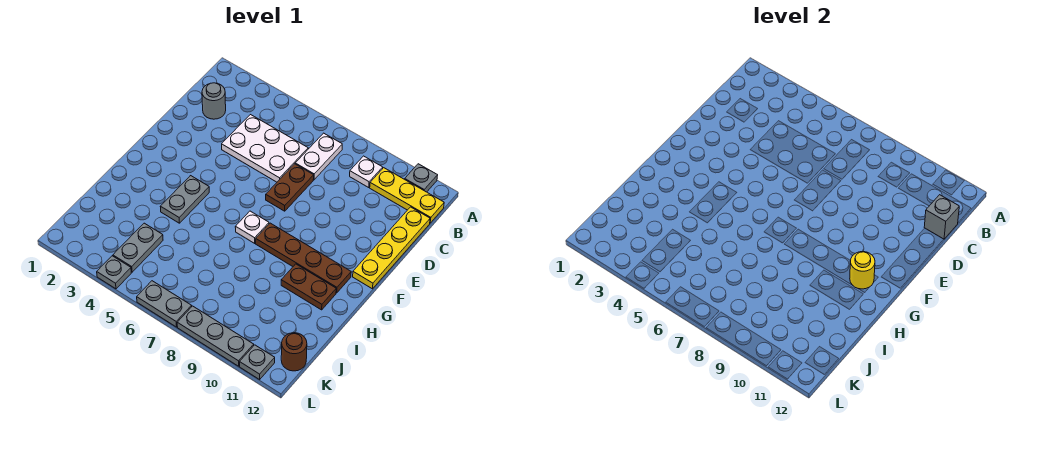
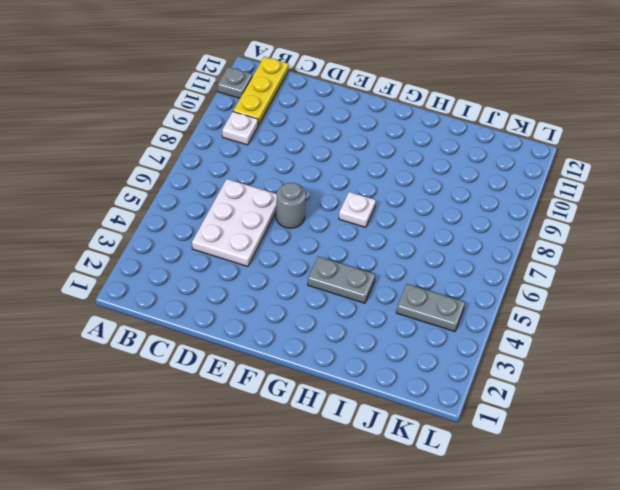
grey 1x1 round brick [276,183,306,228] -> grey 1x1 round brick moved to [202,83,226,119]
none -> white 1x2 plate [295,133,342,180]
none -> yellow 1x4 plate [353,207,430,289]
none -> brown 1x2 plate [266,164,314,211]

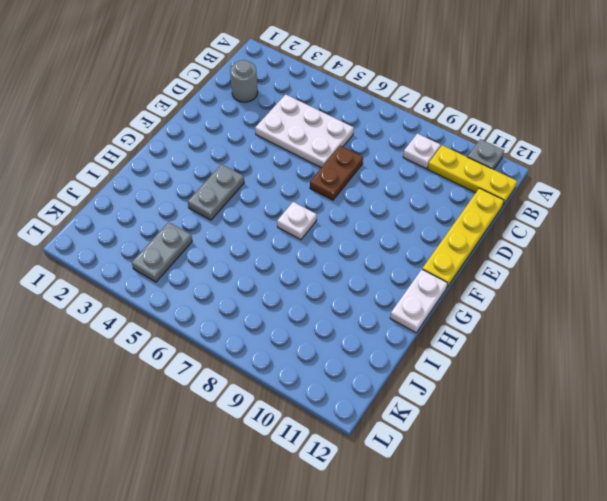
white 1x2 plate [390,269,448,333] -> white 1x2 plate moved to [295,133,342,180]
none -> brown 1x4 plate [256,223,351,293]
none -> brown 1x2 plate [281,264,336,310]
none -> brown 1x1 round brick [281,333,307,371]

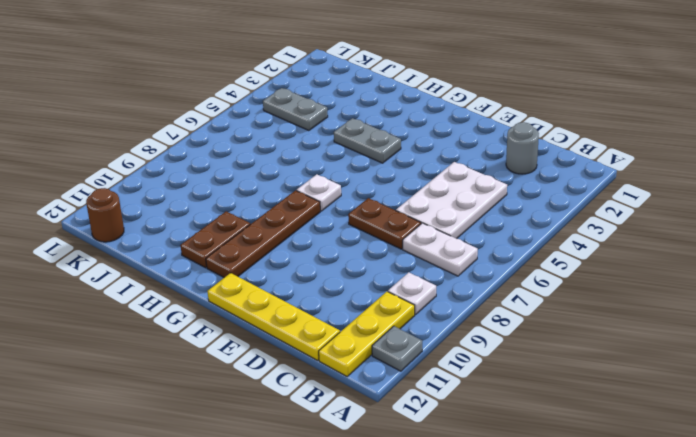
none -> grey 1x1 plate [97,256,131,289]
none -> grey 1x2 plate [137,281,192,327]
none -> grey 1x3 plate [177,306,254,366]

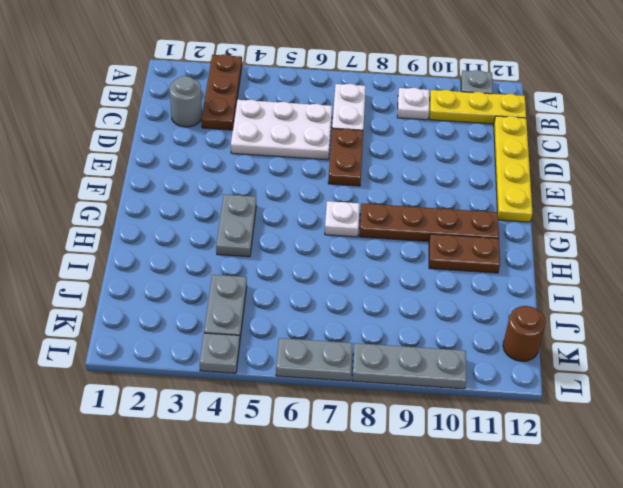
brown 1x3 plate [201,54,242,130] -> none
none -> grey 1x1 plate [240,345,275,379]
none -> grey 1x1 brick [924,195,959,239]
none -> yellow 1x1 round brick [850,252,875,289]

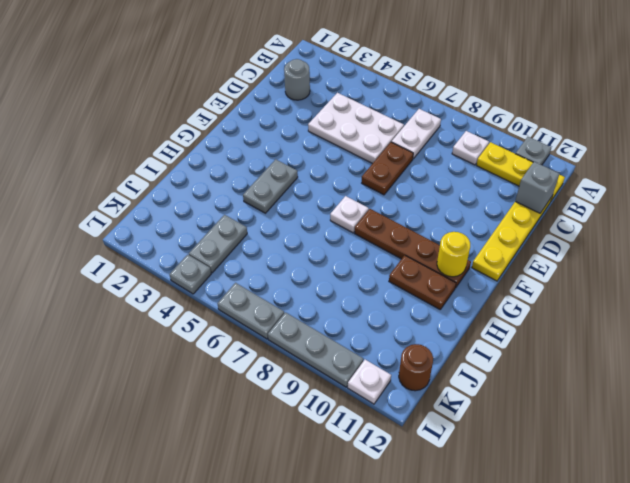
white 1x1 plate [348,360,391,404] -> grey 1x1 plate [240,345,275,379]

